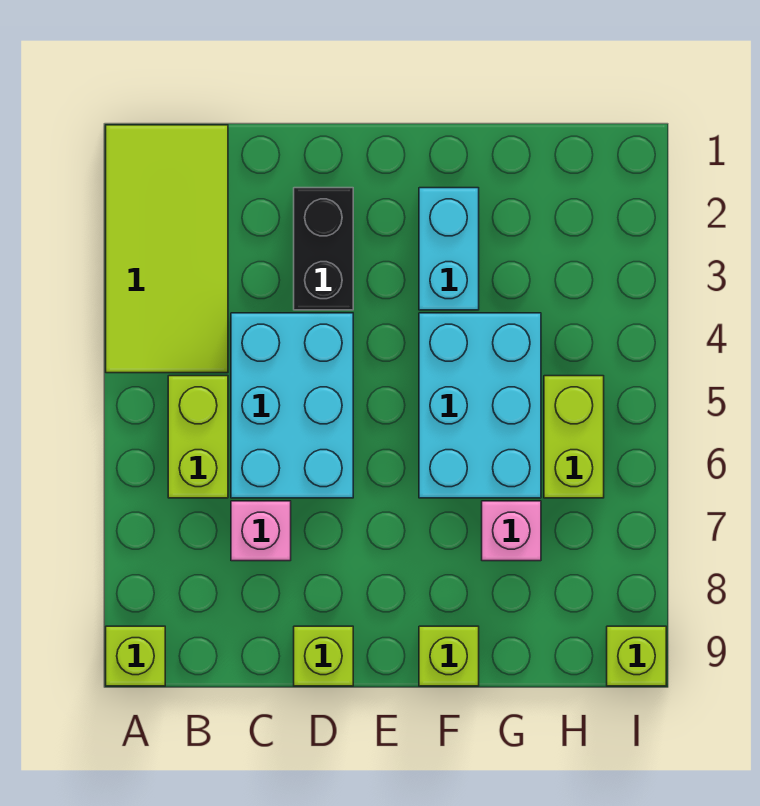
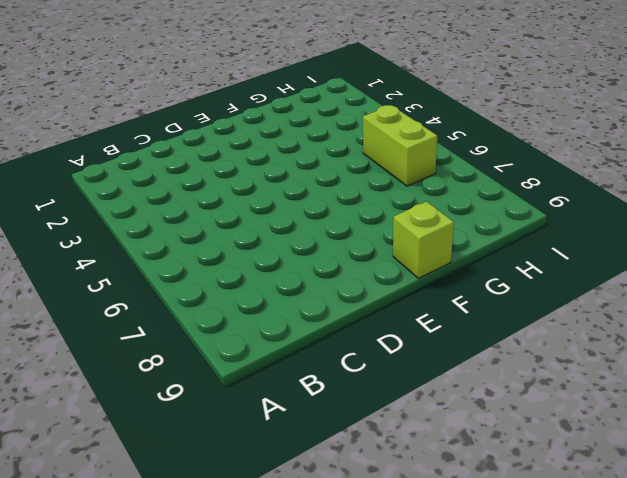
none -> lime 2x4 tile [106,125,228,373]
none -> lime 1x1 brick [106,626,165,686]
none -> lime 1x2 brick [168,376,228,498]

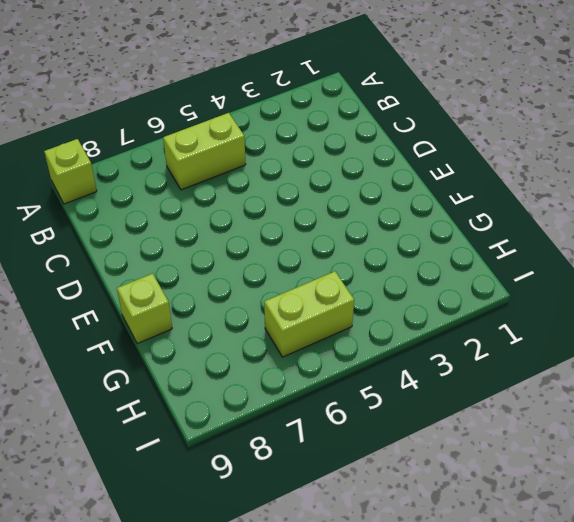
none -> lime 2x4 tile [106,125,228,373]
none -> cyan 2x3 brick [231,313,353,498]
none -> pink 1x1 brick [231,501,291,561]

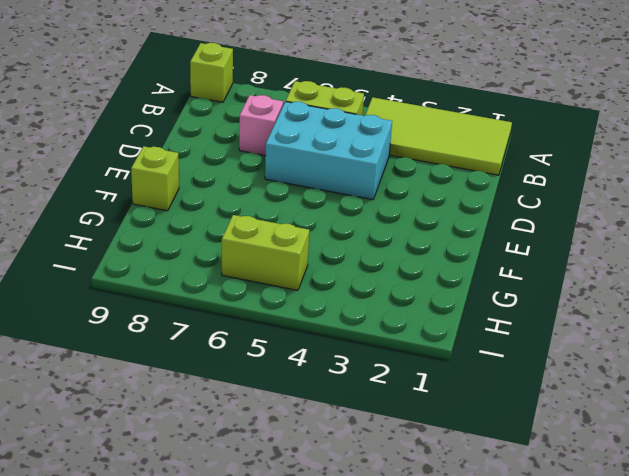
none -> black 1x2 brick [294,188,353,310]
none -> lime 1x1 brick [294,626,353,686]
none -> cyan 1x2 brick [419,188,479,310]

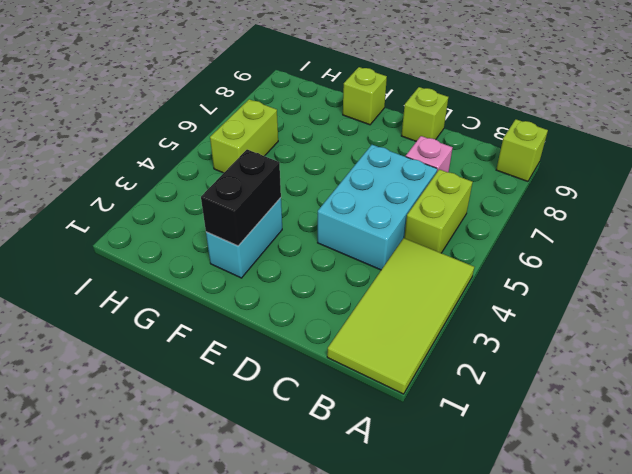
black 1x2 brick [201,149,281,246] -> black 1x2 brick moved to [294,188,353,310]
none -> cyan 2x3 brick [419,313,541,498]
none -> pink 1x1 brick [482,501,541,561]
none -> lime 1x1 brick [607,626,666,686]

